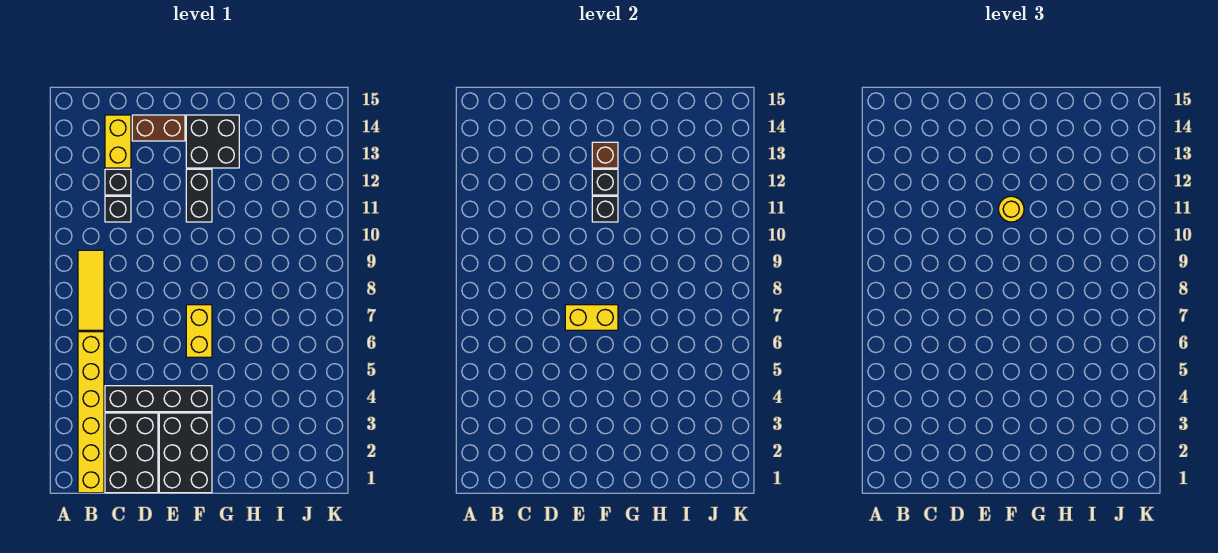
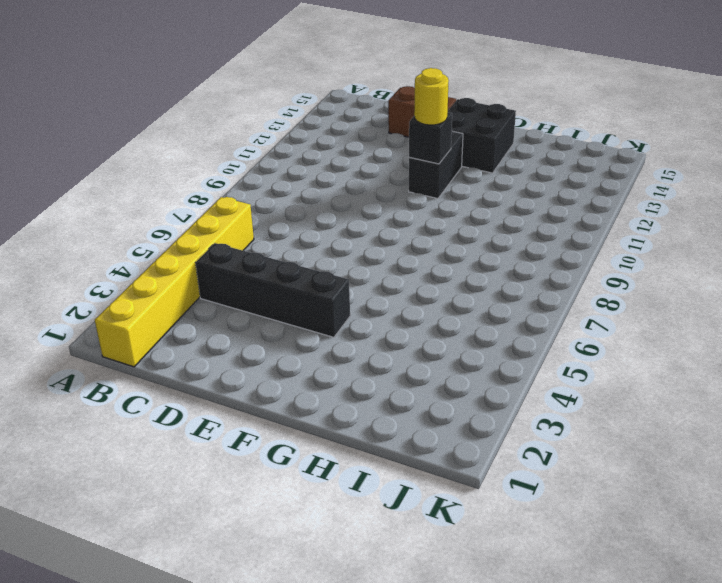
none -> yellow 1x3 tile [78,250,104,330]
none -> black 2x3 brick [105,413,158,493]
none -> black 1x1 brick [105,196,131,222]

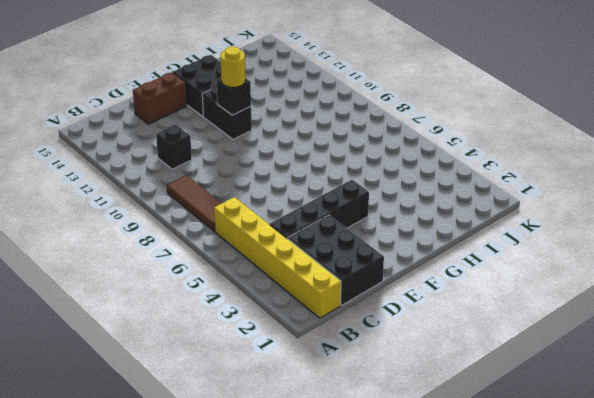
brown 1x3 tile [167,175,222,231] -> yellow 1x3 tile [78,250,104,330]
none -> black 1x1 brick [105,169,131,195]
none -> yellow 1x2 brick [105,115,131,168]
none -> black 2x3 brick [159,413,212,493]

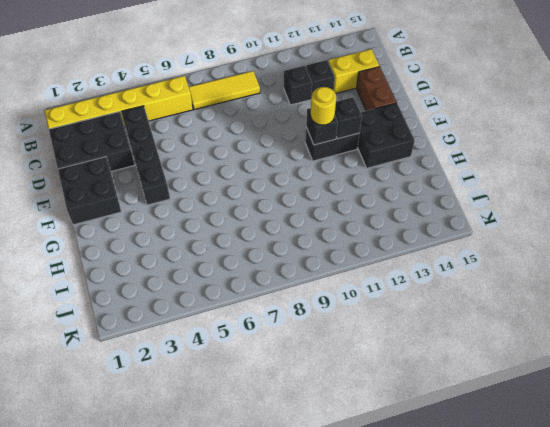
black 2x2 brick [58,157,121,225] -> black 2x3 brick [159,413,212,493]
none -> yellow 1x2 brick [186,305,212,357]
none -> yellow 1x2 brick [565,305,618,330]
none -> brown 1x1 brick [592,142,618,168]

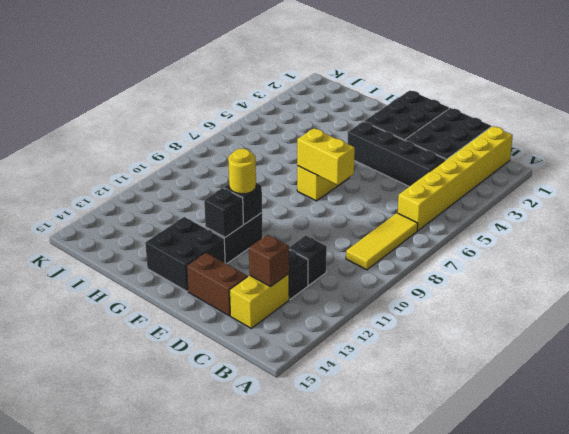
brown 1x1 brick [249,235,289,287] -> brown 1x1 brick moved to [592,142,618,168]

